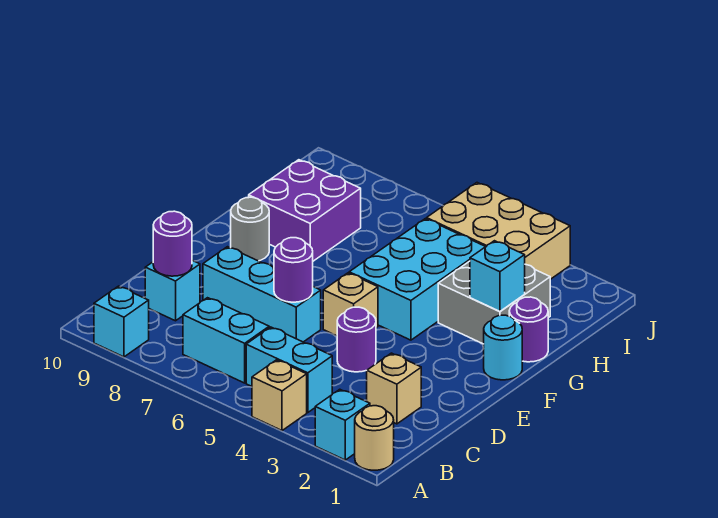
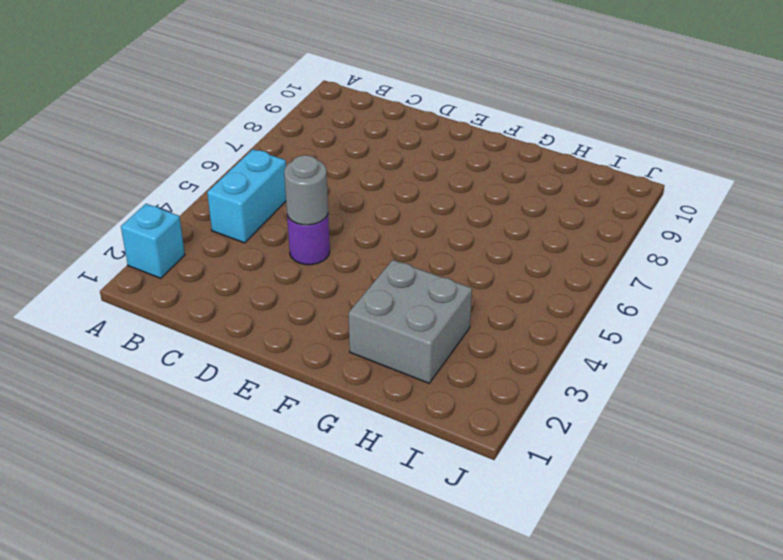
grey 1x1 round brick [284,155,328,225] -> grey 1x1 round brick moved to [230,197,269,261]
none -> tan 1x1 round brick [355,406,394,470]
none -> tan 1x1 brick [252,360,307,431]
none -> cyan 1x1 brick [94,286,149,357]

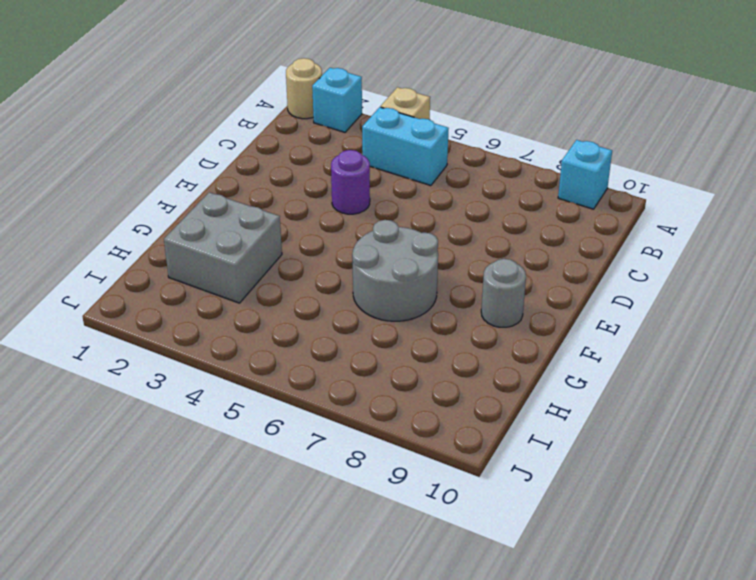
grey 2x2 round brick [352,220,438,321] -> none
none -> cyan 1x2 brick [183,298,269,383]
none -> tan 1x1 brick [367,353,421,424]
none -> cyan 1x1 brick [145,260,200,321]

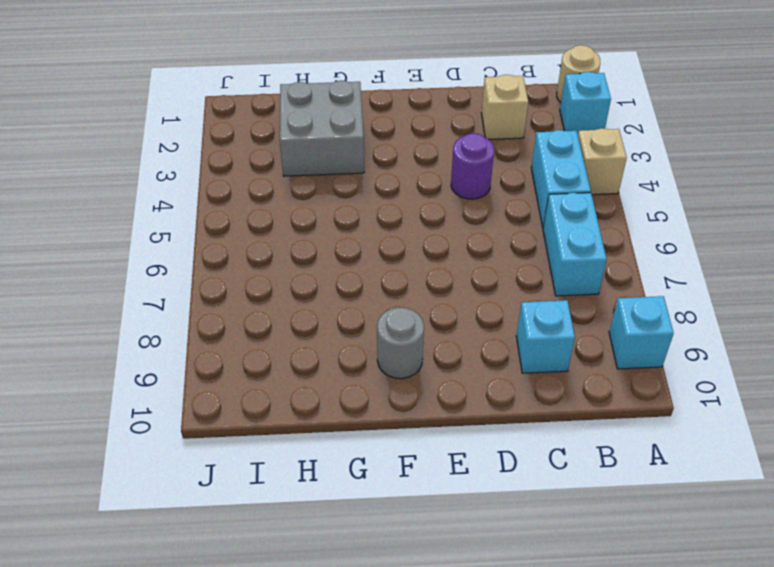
none -> cyan 1x3 brick [203,247,321,342]
none -> tan 1x1 brick [323,273,378,336]
none -> cyan 1x1 round brick [483,315,522,380]

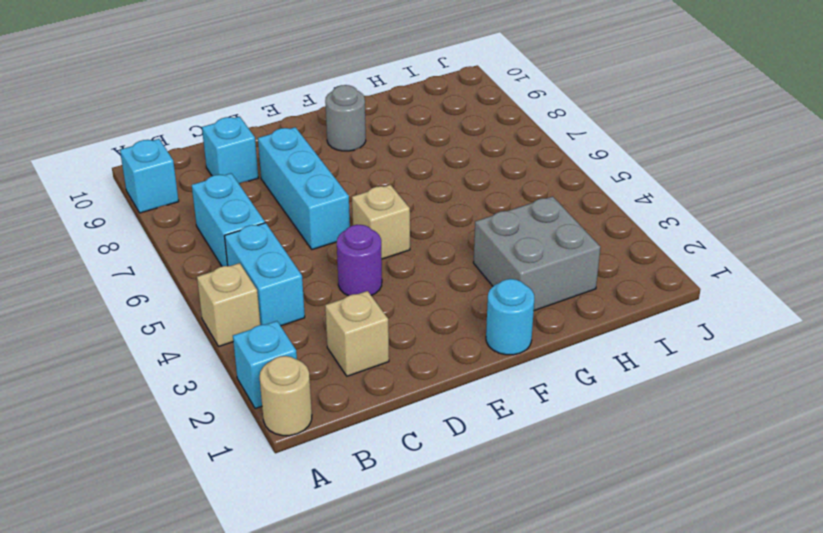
none -> cyan 2x3 brick [349,219,485,340]
none -> purple 1x1 round brick [509,297,548,362]
none -> purple 2x2 brick [249,160,361,261]

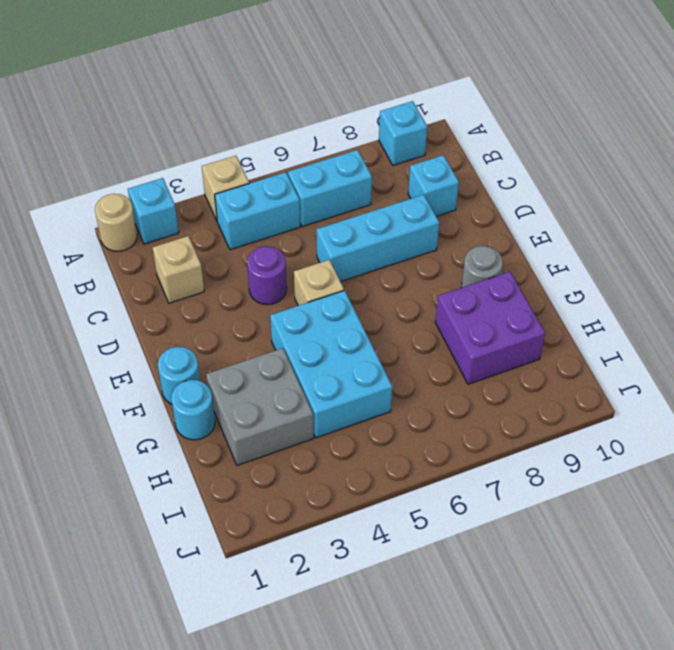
cyan 1x1 round brick [171,380,215,440] -> purple 1x1 round brick [509,297,548,362]
none -> tan 2x3 brick [427,183,570,279]
none -> purple 1x1 round brick [153,211,192,276]
none -> purple 1x1 round brick [274,238,313,302]

